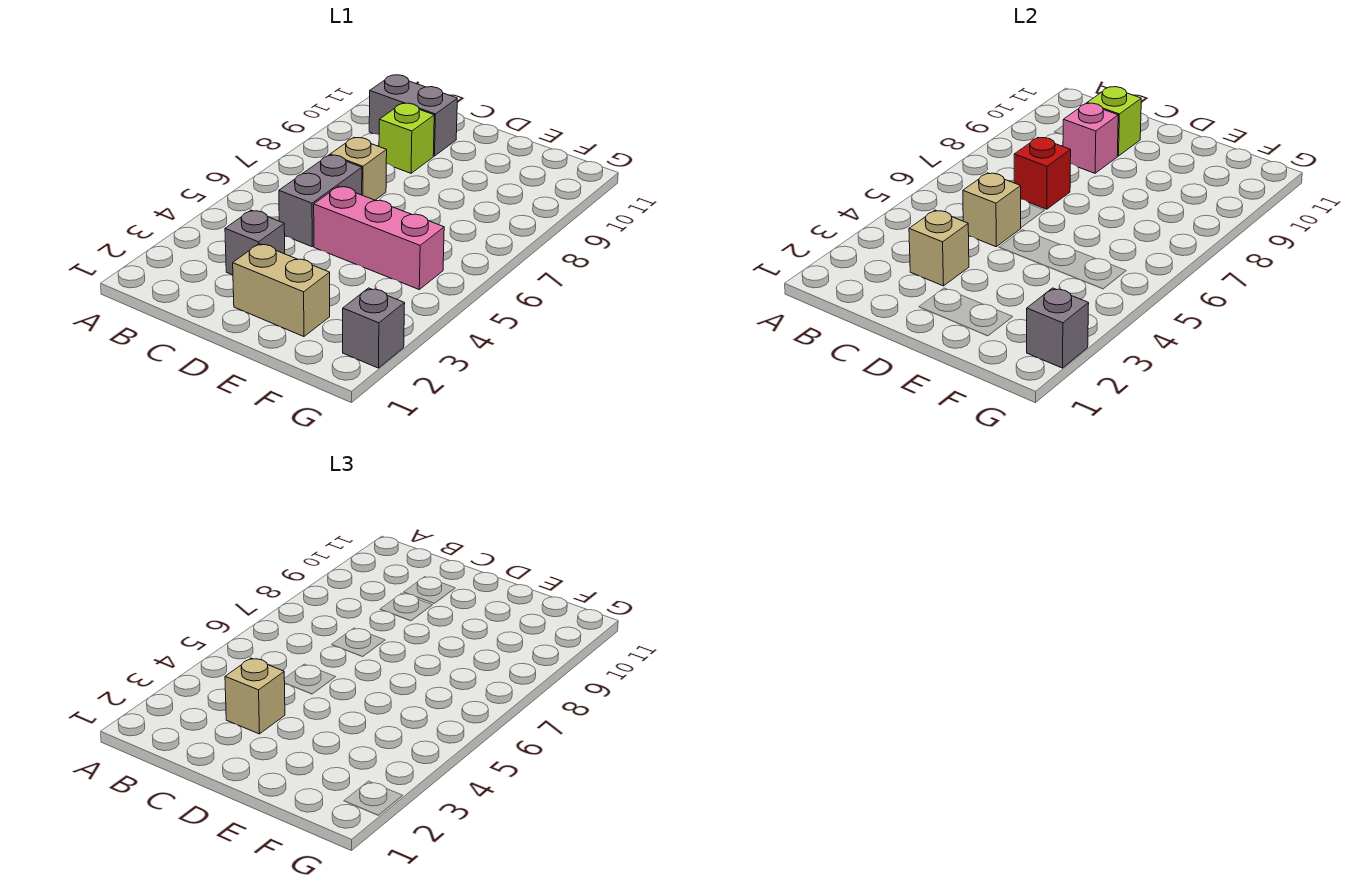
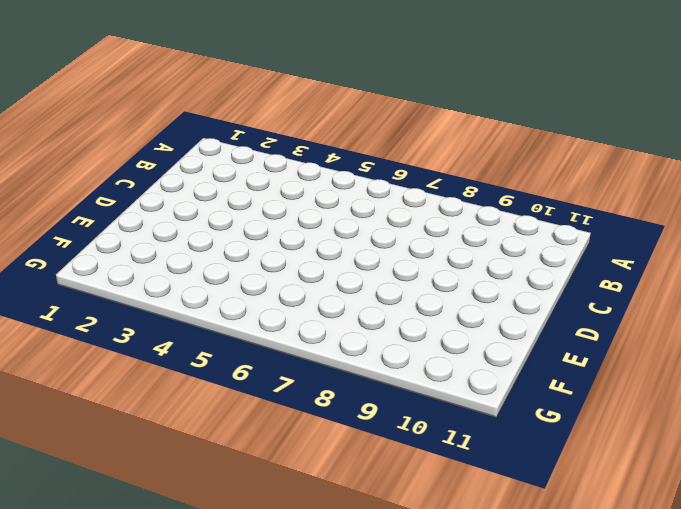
none -> grey 1x2 brick [369,75,457,156]
none -> grey 1x1 brick [225,210,285,275]
none -> grey 1x2 brick [279,155,362,247]

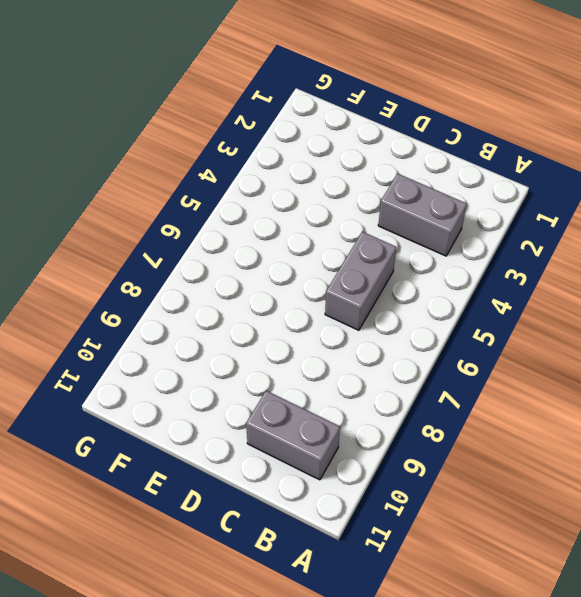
grey 1x2 brick [378,174,467,256] -> grey 1x1 brick [225,210,285,275]
none -> tan 1x1 brick [330,138,387,200]
none -> lime 1x1 brick [379,103,434,173]
none -> tan 1x2 brick [233,244,330,337]

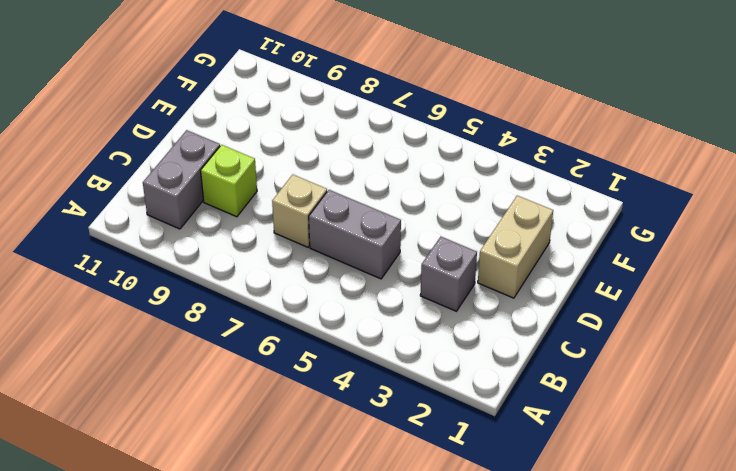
none -> pink 1x3 brick [314,186,444,289]
none -> grey 1x1 brick [343,288,405,368]
none -> tan 1x1 brick [909,210,969,286]

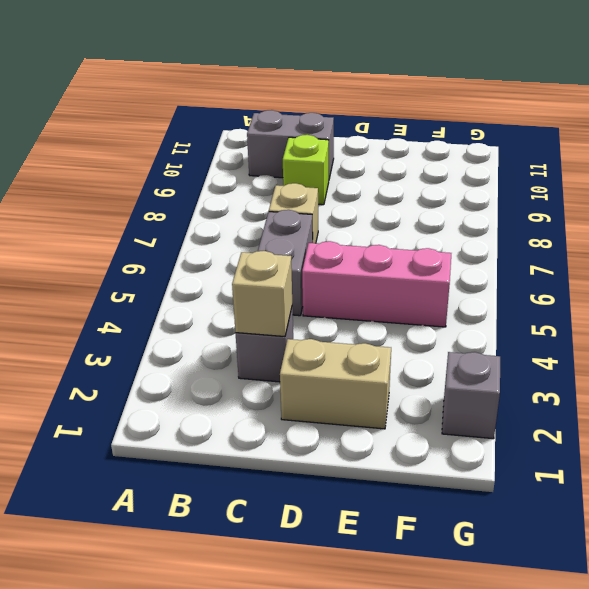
none -> tan 1x1 brick [963,173,1021,247]
none -> red 1x1 brick [1014,138,1071,209]
none -> pink 1x1 brick [1063,103,1118,173]

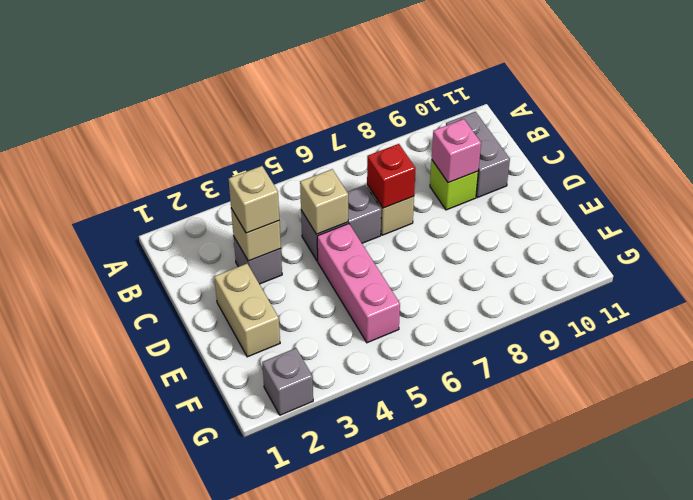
none -> lime 1x1 brick [1087,87,1141,156]
none -> grey 1x1 brick [1027,288,1089,368]

